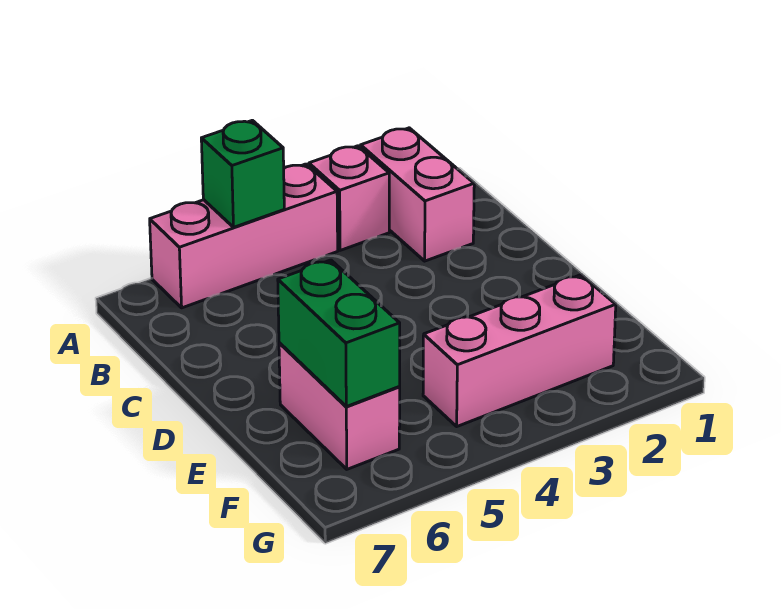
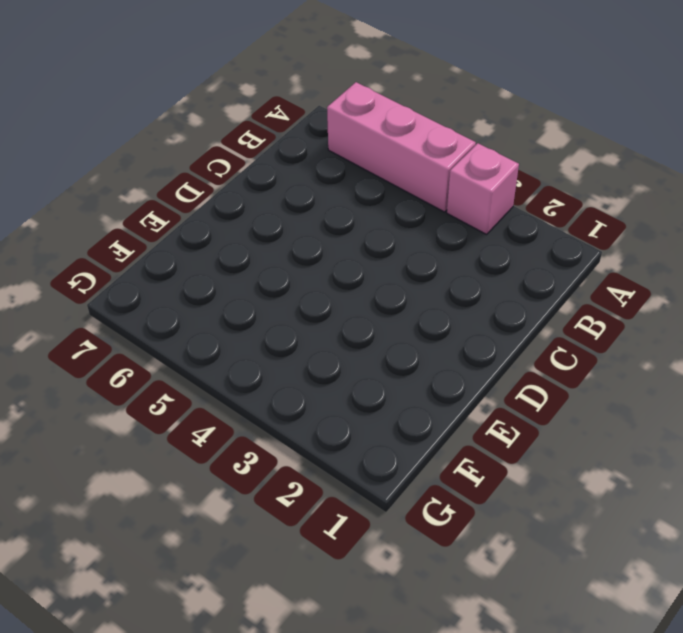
none -> pink 1x2 brick [361,128,474,261]
none -> pink 1x2 brick [279,343,400,469]

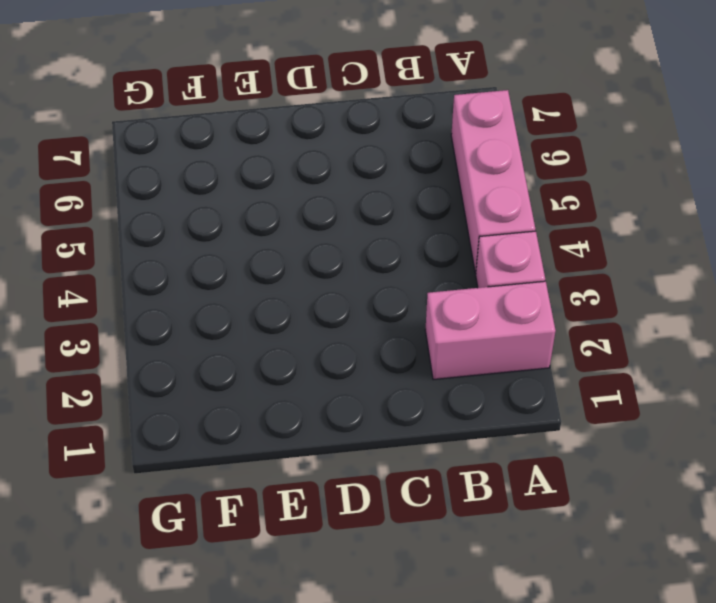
none -> pink 1x2 brick [279,343,400,469]
none -> pink 1x3 brick [423,275,616,426]

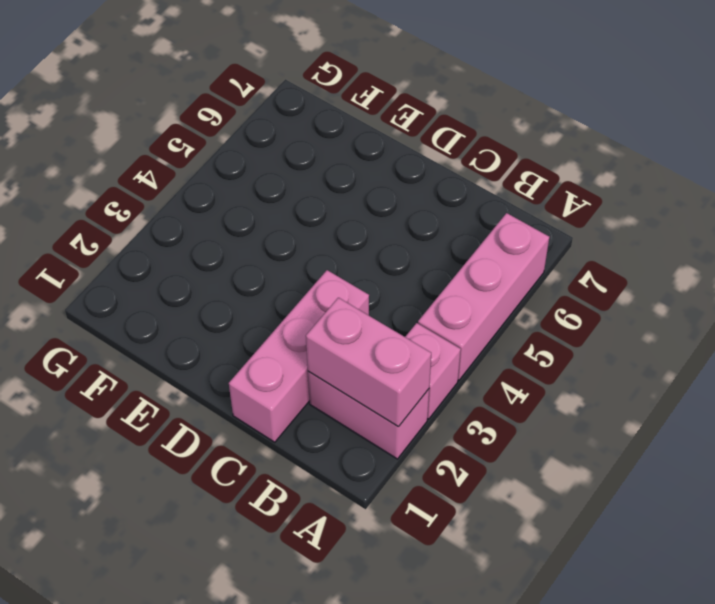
pink 1x2 brick [306,298,431,427] -> pink 1x2 brick moved to [279,343,400,469]
pink 1x3 brick [229,270,369,442] -> pink 1x3 brick moved to [423,275,616,426]
none -> green 1x1 brick [201,120,284,227]
none -> green 1x2 brick [278,260,400,407]

